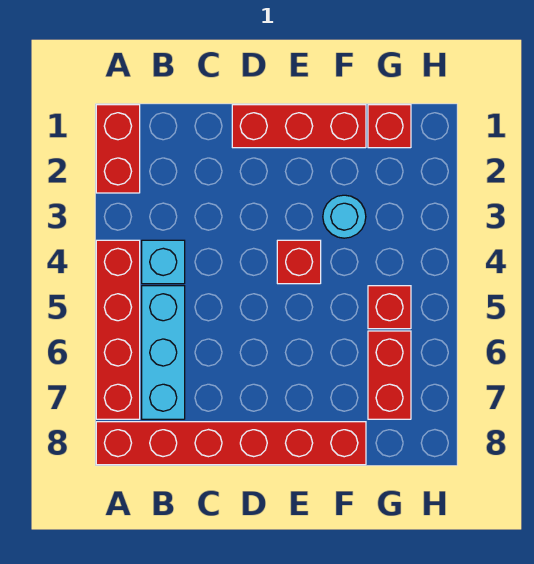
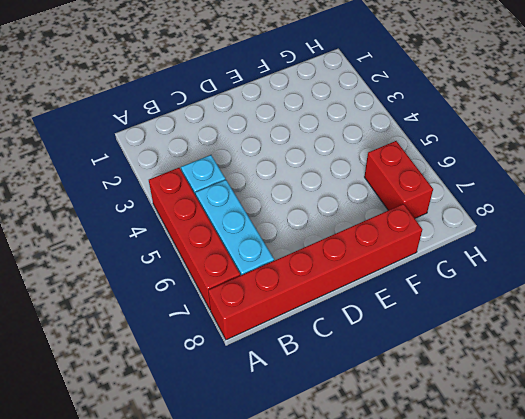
none -> red 1x2 brick [96,105,140,193]
none -> red 1x3 brick [232,105,366,148]

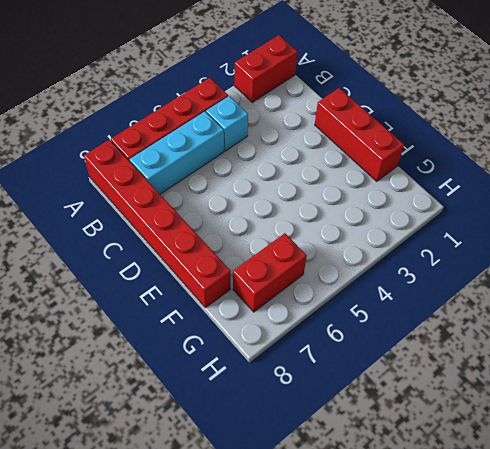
none -> red 1x1 brick [277,240,321,284]
none -> cyan 1x1 round brick [323,195,366,238]

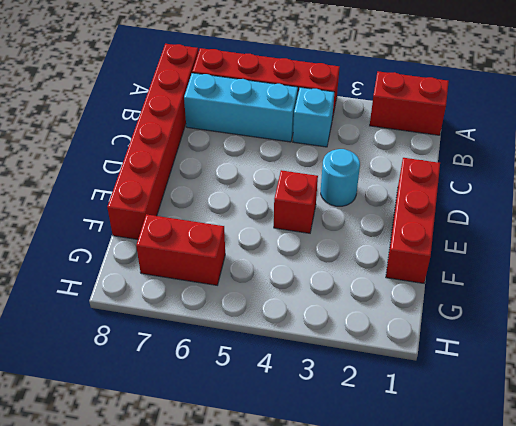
cyan 1x1 round brick [321,149,360,206] -> cyan 1x1 round brick moved to [323,195,366,238]
none -> red 1x1 brick [368,105,411,148]
none -> red 1x1 brick [368,286,411,329]

